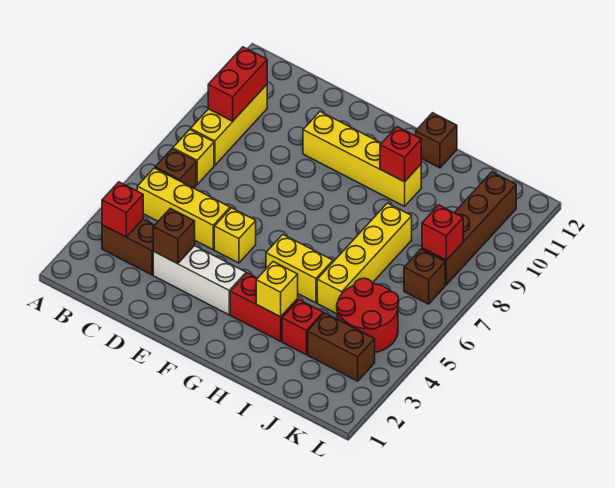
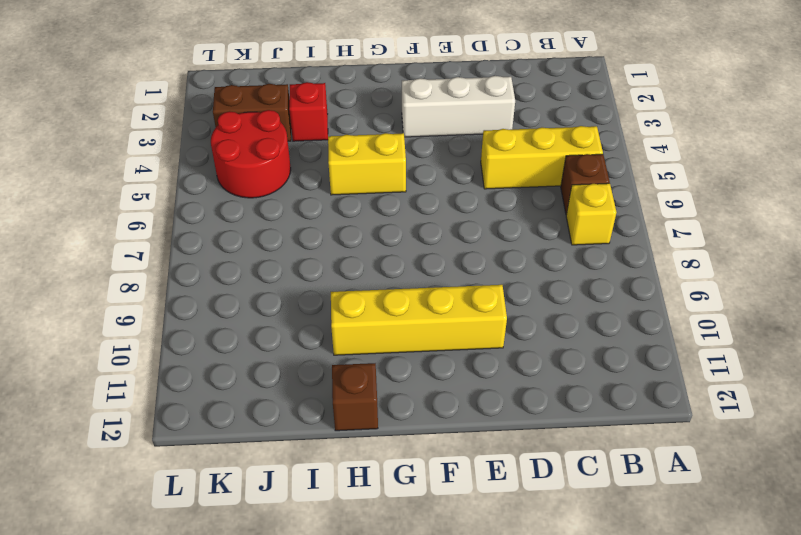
none -> brown 1x2 brick [102,219,154,275]
none -> yellow 1x3 brick [190,85,267,165]
none -> yellow 1x1 brick [214,208,256,263]

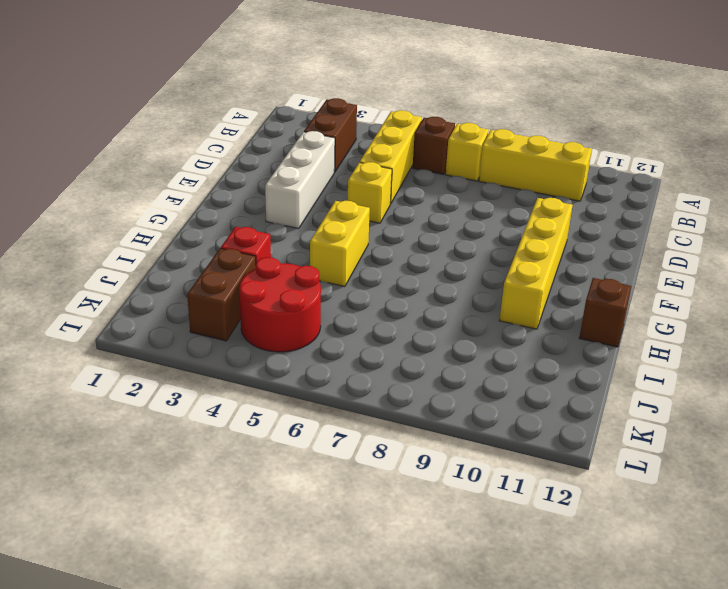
none -> red 1x2 brick [230,273,298,341]
none -> yellow 1x4 brick [317,203,412,314]
none -> brown 1x1 brick [404,249,445,304]

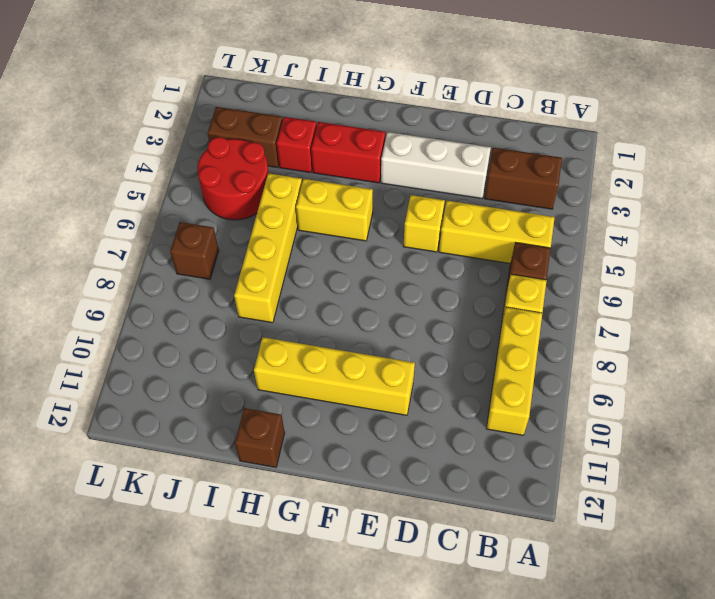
none -> brown 1x4 brick [422,172,516,285]
none -> red 1x1 brick [102,182,143,237]
none -> red 1x2 brick [208,47,267,121]

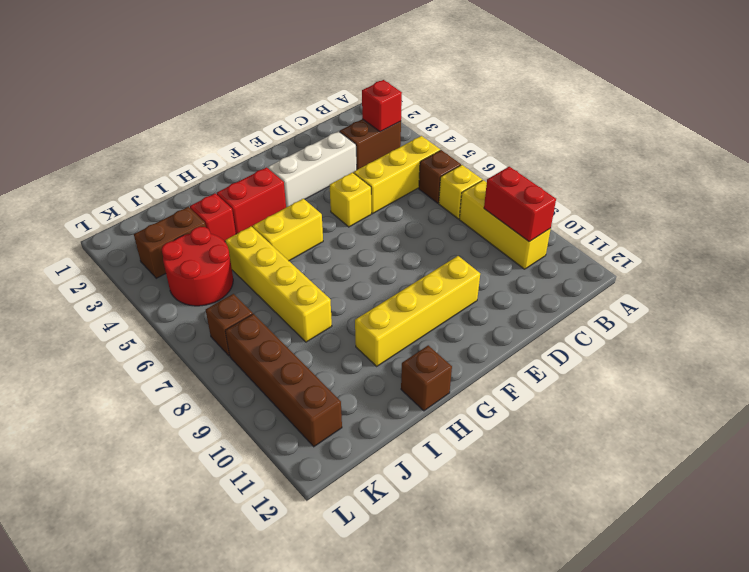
none -> brown 1x1 brick [153,208,195,264]
none -> yellow 1x1 brick [256,262,298,317]
none -> red 1x1 brick [380,127,421,182]

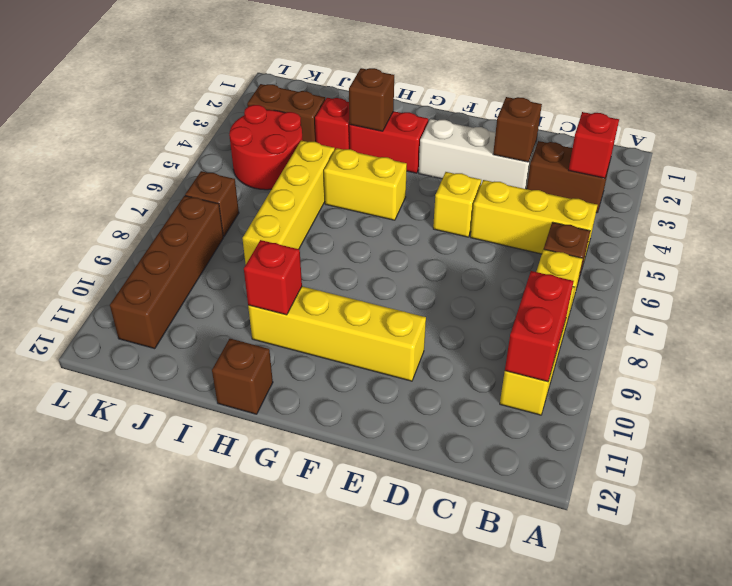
brown 1x1 brick [349,68,394,131] -> yellow 1x1 brick [256,262,298,317]
none -> red 1x1 brick [422,205,463,260]

